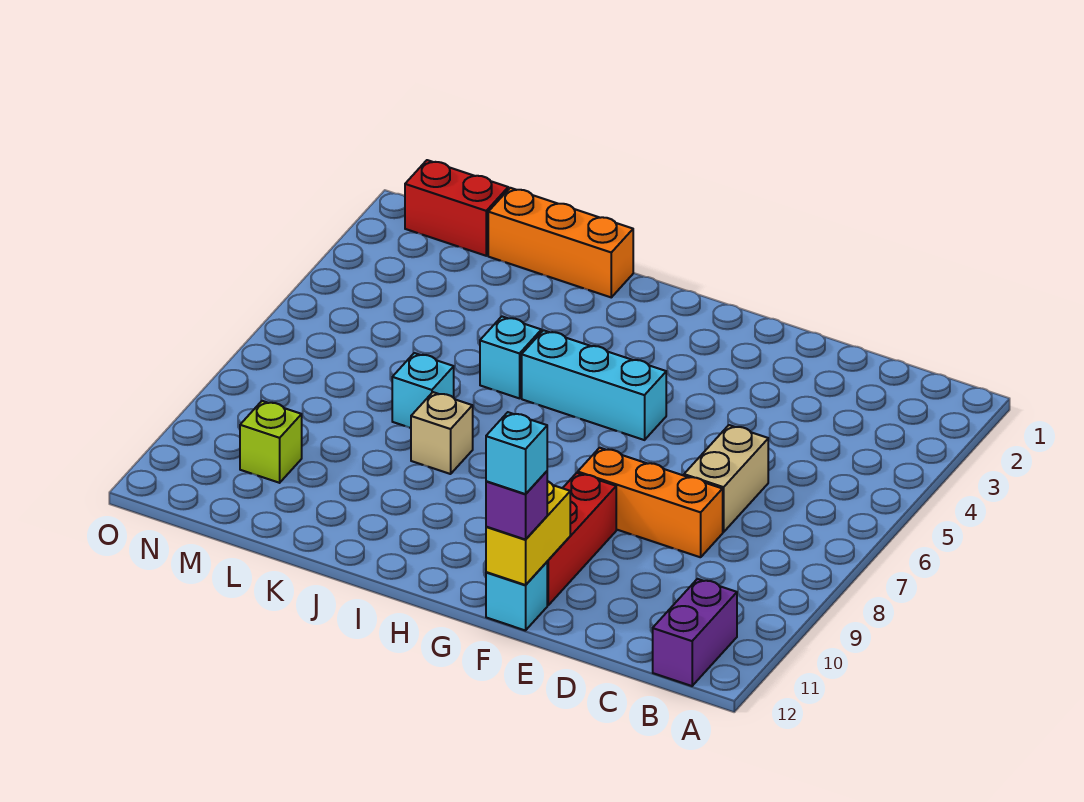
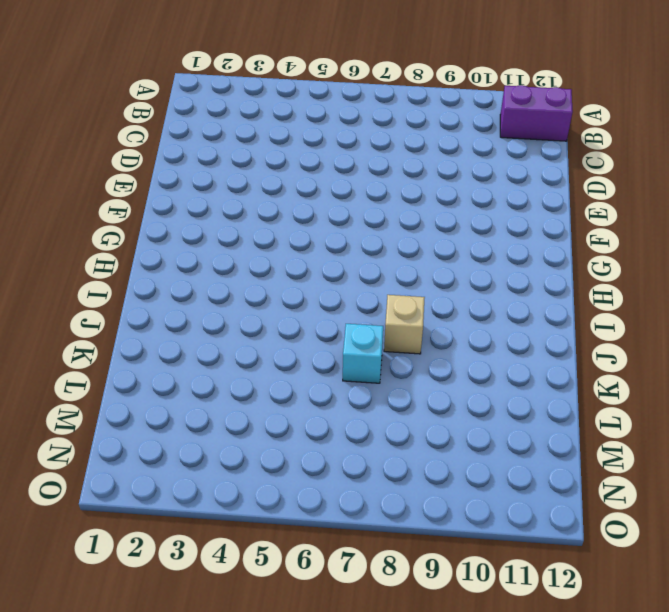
none -> tan 1x2 brick [684,425,768,532]
none -> orange 1x3 brick [578,448,723,557]
none -> red 1x3 brick [547,473,616,605]

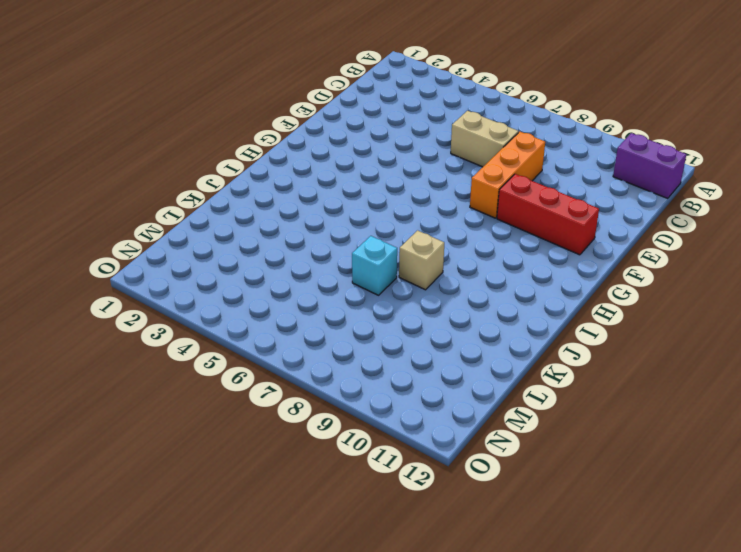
none -> cyan 1x1 brick [486,562,547,631]
none -> cyan 1x3 brick [522,330,666,440]
none -> orange 1x3 brick [488,188,633,297]

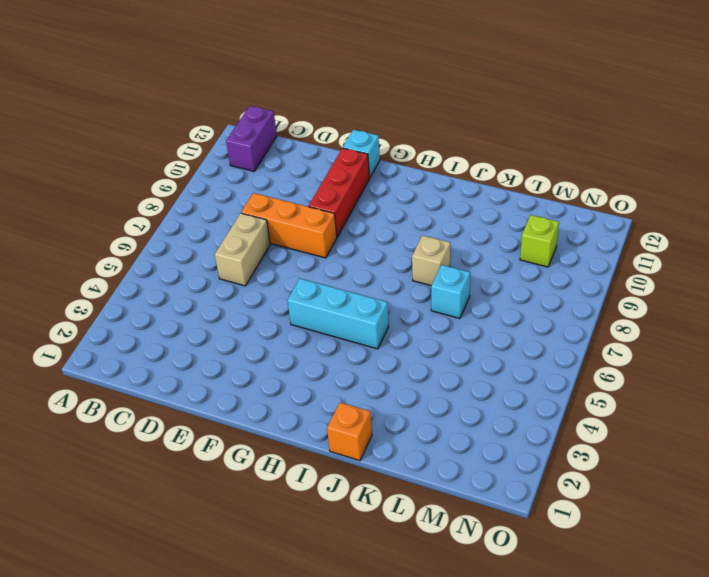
orange 1x1 brick [327,402,372,461] -> orange 1x3 brick [488,188,633,297]
none -> cyan 1x1 brick [480,317,541,398]
none -> red 1x2 brick [405,160,508,256]
none -> yellow 1x2 brick [486,481,570,585]

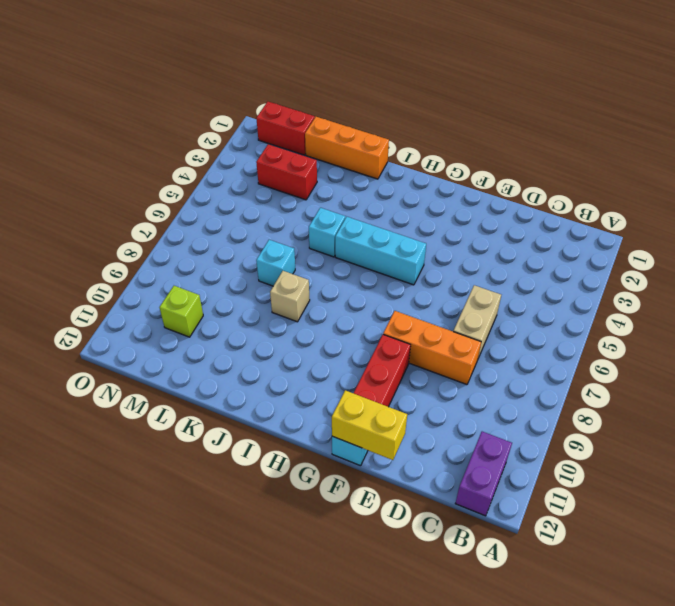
yellow 1x2 brick [332,390,407,460] -> yellow 1x2 brick turned to [486,481,570,585]
red 1x2 brick [256,144,317,200] -> none
none -> purple 1x1 brick [486,471,547,540]
none -> cyan 1x1 brick [486,412,547,494]

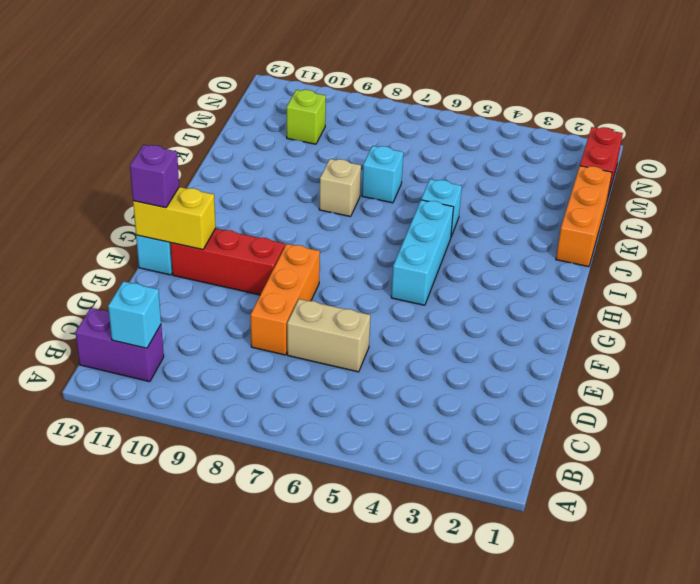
cyan 1x1 brick [108,281,161,348] -> cyan 1x1 brick moved to [486,412,547,494]

